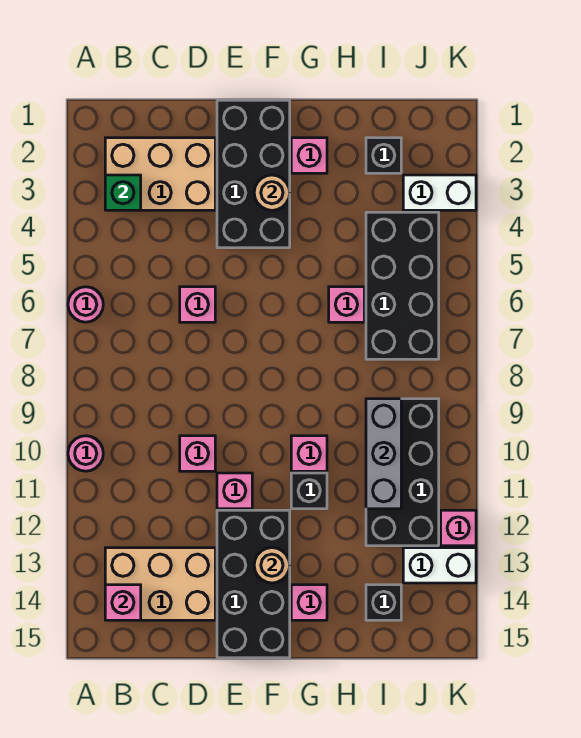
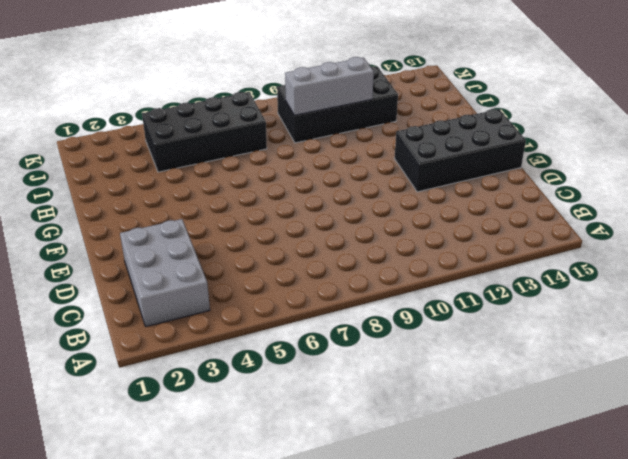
grey 2x3 brick [120,219,210,327] -> tan 2x3 brick [105,138,215,210]
none -> pink 1x1 round brick [68,287,103,322]
none -> pink 1x1 round brick [68,436,103,471]
none -> tan 2x3 brick [105,548,215,620]

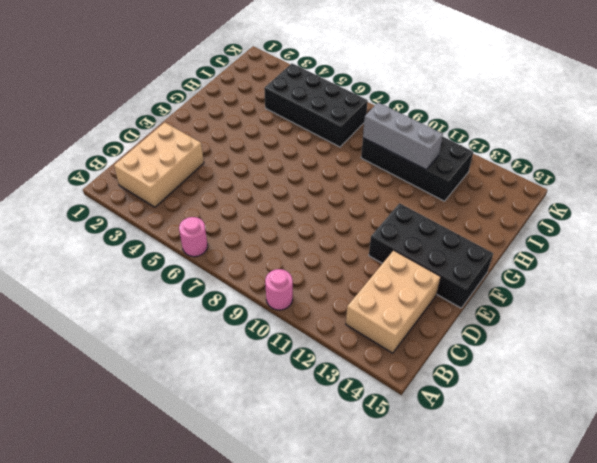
none -> pink 1x1 brick [180,287,215,322]
none -> pink 1x1 brick [180,436,215,471]
none -> black 2x4 brick [217,100,290,248]

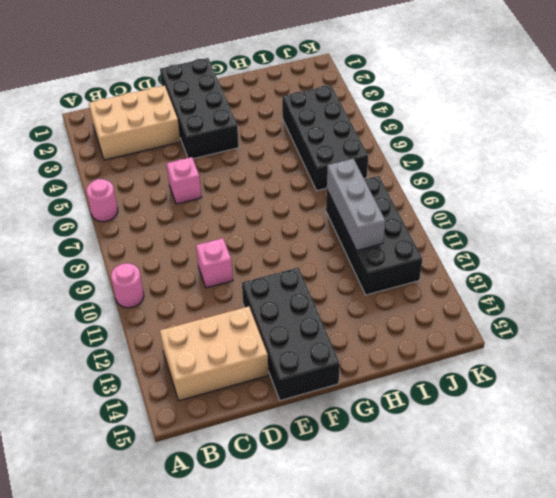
none -> pink 1x1 brick [217,473,252,509]
none -> pink 1x1 brick [291,138,327,173]
none -> pink 1x1 brick [291,436,327,471]

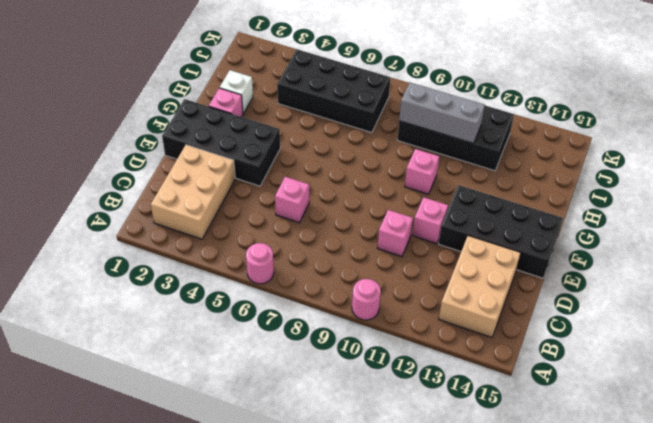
white 1x1 brick [220,70,253,114] -> none
none -> black 1x1 brick [291,473,327,509]
none -> pink 1x1 brick [291,585,327,620]
none -> pink 1x1 brick [329,287,364,322]

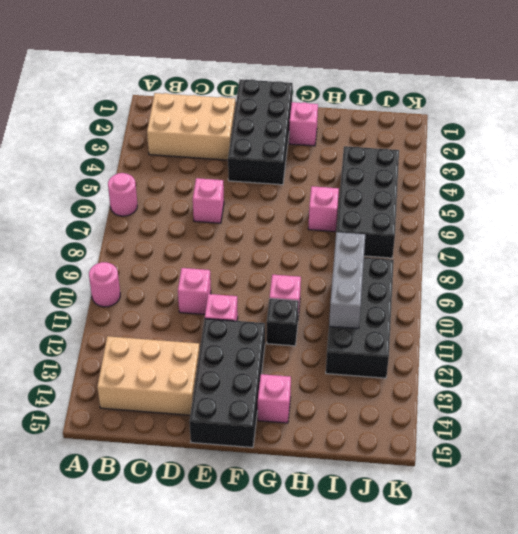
none -> black 1x1 brick [366,138,401,173]
none -> black 1x1 brick [366,585,401,620]
none -> white 1x2 brick [403,175,476,210]

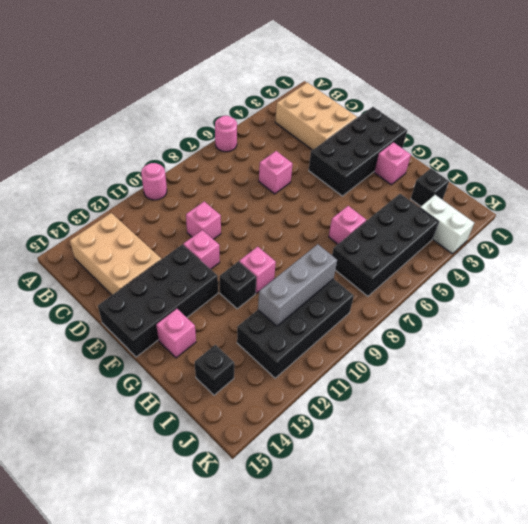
none -> white 1x2 brick [403,548,476,583]
none -> pink 1x1 brick [441,510,476,546]
none -> green 1x1 brick [105,175,141,210]

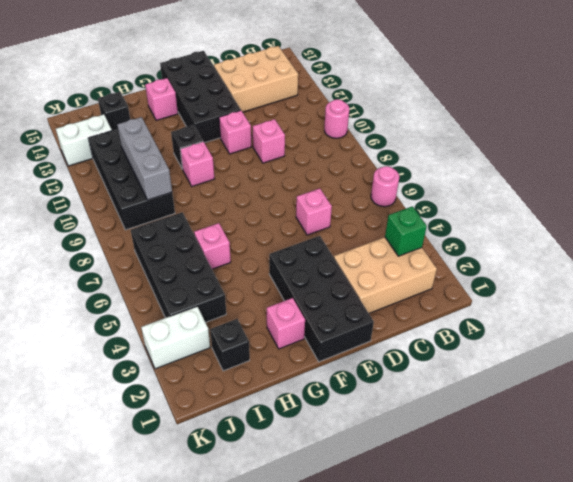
none -> pink 1x1 brick [441,510,476,546]
none -> pink 1x1 brick [105,585,141,620]
none -> tan 1x1 round brick [254,175,290,210]

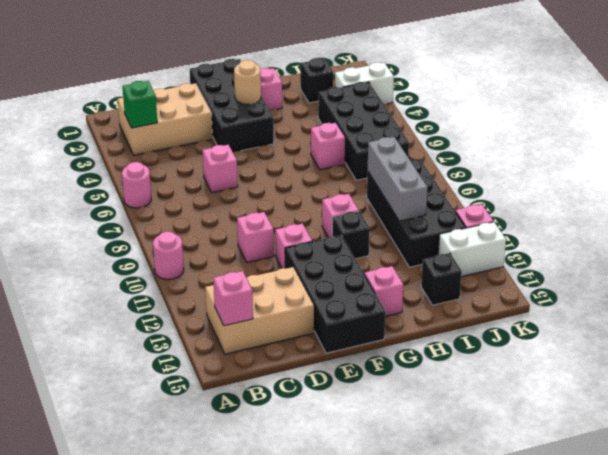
none -> tan 1x1 round brick [254,548,290,583]

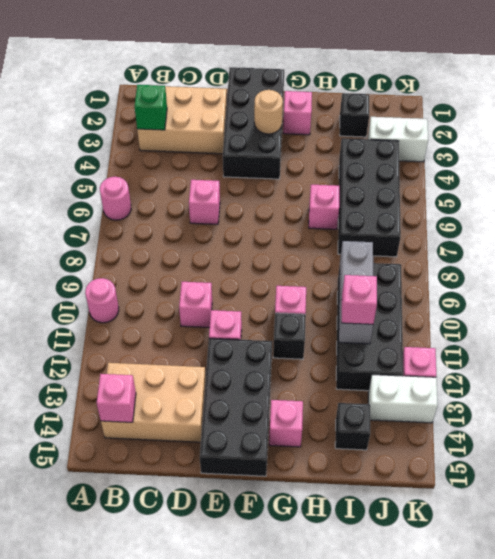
pink 1x1 brick [342,275,377,324] -> none
none -> tan 1x1 round brick [254,548,290,583]

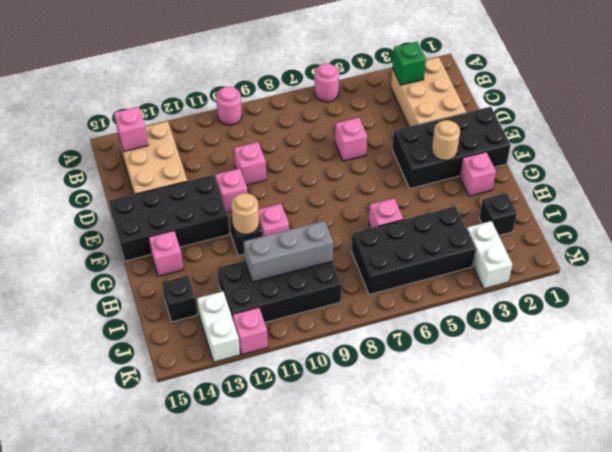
tan 1x1 round brick [231,193,259,234] -> tan 1x1 round brick moved to [254,548,290,583]

